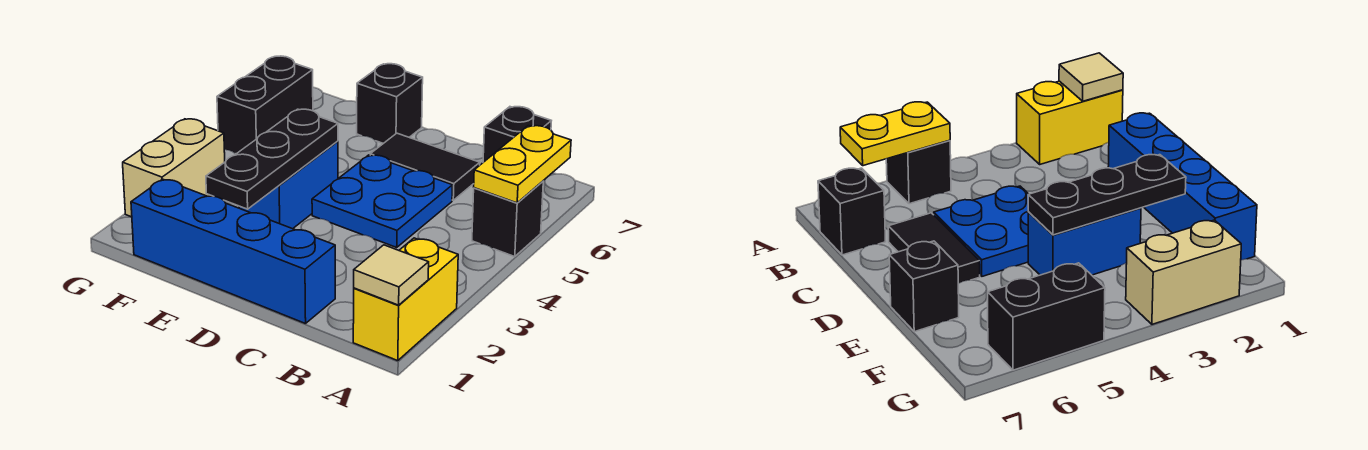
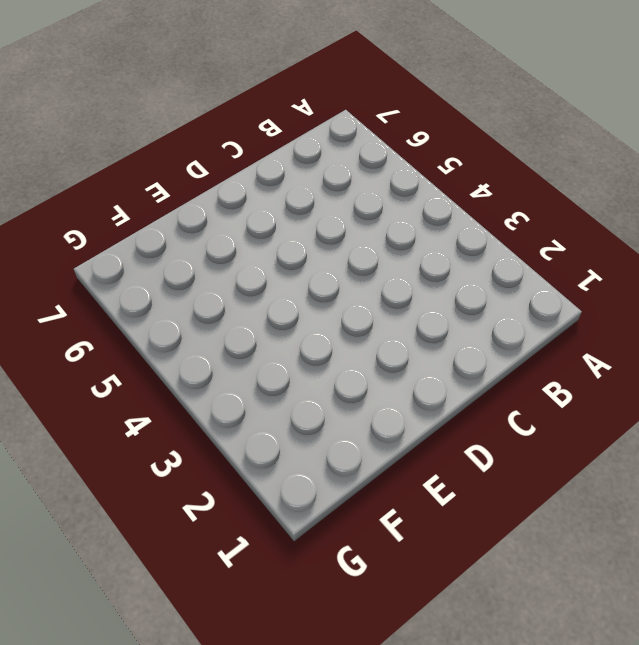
none -> yellow 1x2 brick [353,238,458,361]
none -> black 1x1 brick [472,181,543,257]
none -> black 1x1 brick [483,107,551,162]

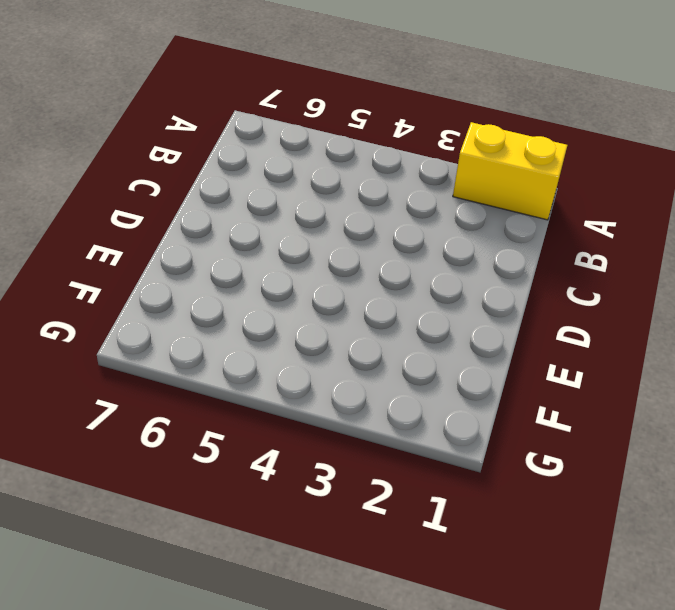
none -> black 1x1 brick [472,181,543,257]
none -> black 1x1 brick [483,107,551,162]
none -> blue 1x4 brick [131,179,335,324]

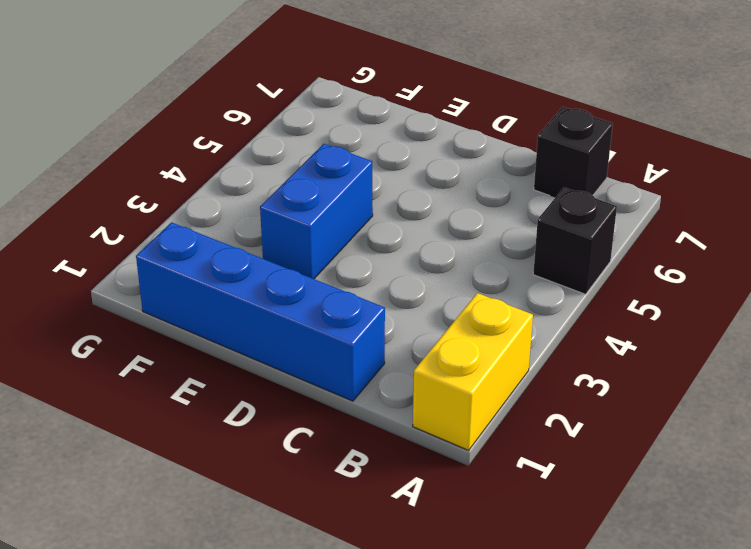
none -> blue 2x2 plate [312,155,453,247]
none -> black 1x2 tile [370,133,480,200]
none -> black 1x1 brick [357,64,423,143]

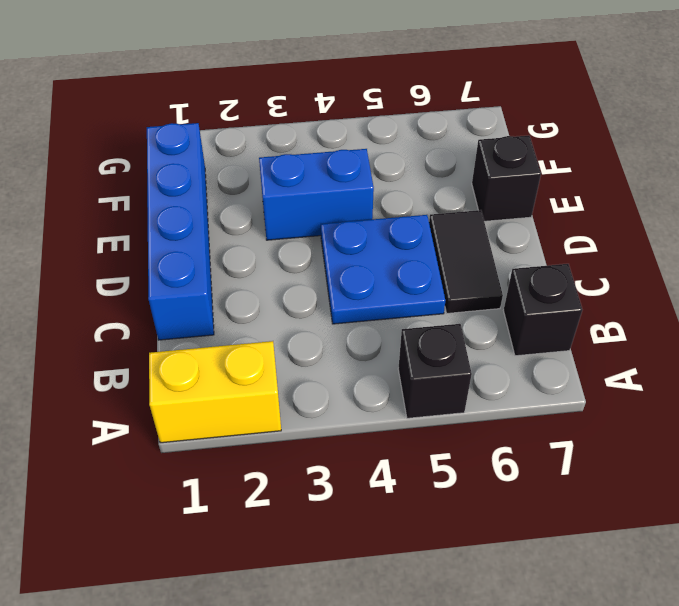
none -> tan 1x2 brick [123,119,225,217]
none -> black 1x2 brick [217,56,313,154]
none -> tan 1x1 tile [354,245,429,305]

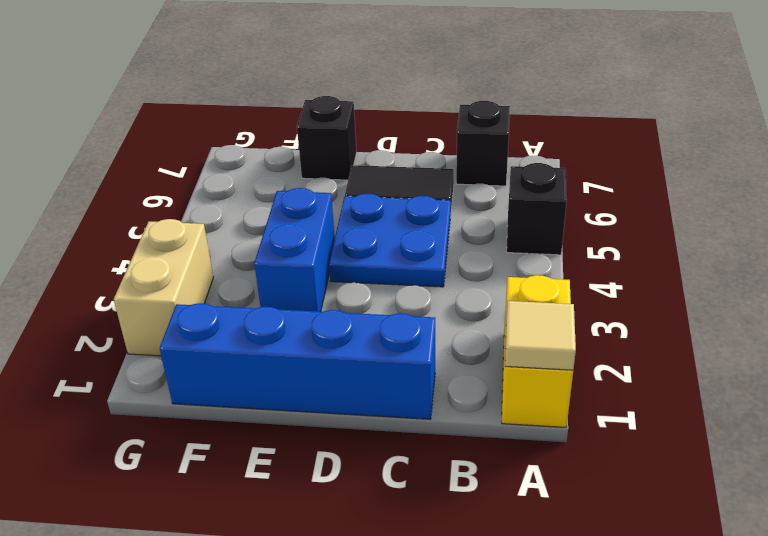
none -> black 1x2 brick [217,56,313,154]
none -> yellow 1x2 plate [474,126,571,203]
none -> black 1x3 plate [206,109,338,209]

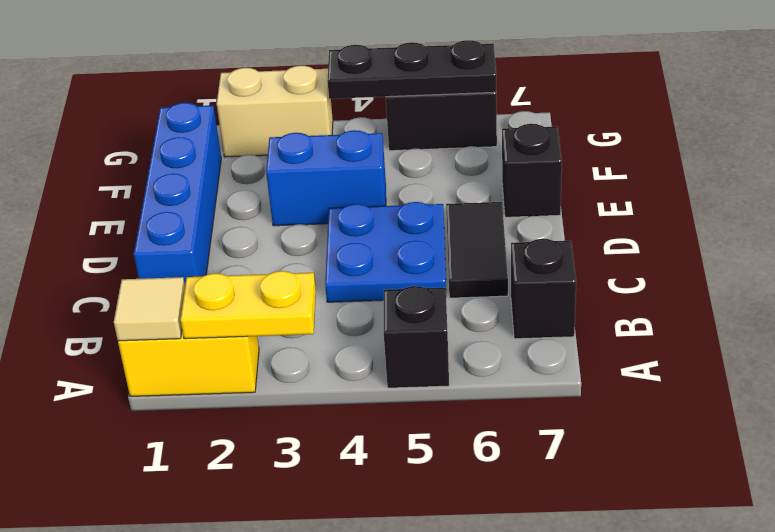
yellow 1x2 plate [181,271,316,339] -> yellow 1x2 plate moved to [474,126,571,203]
black 1x3 plate [327,40,496,99] -> black 1x3 plate moved to [206,109,338,209]

